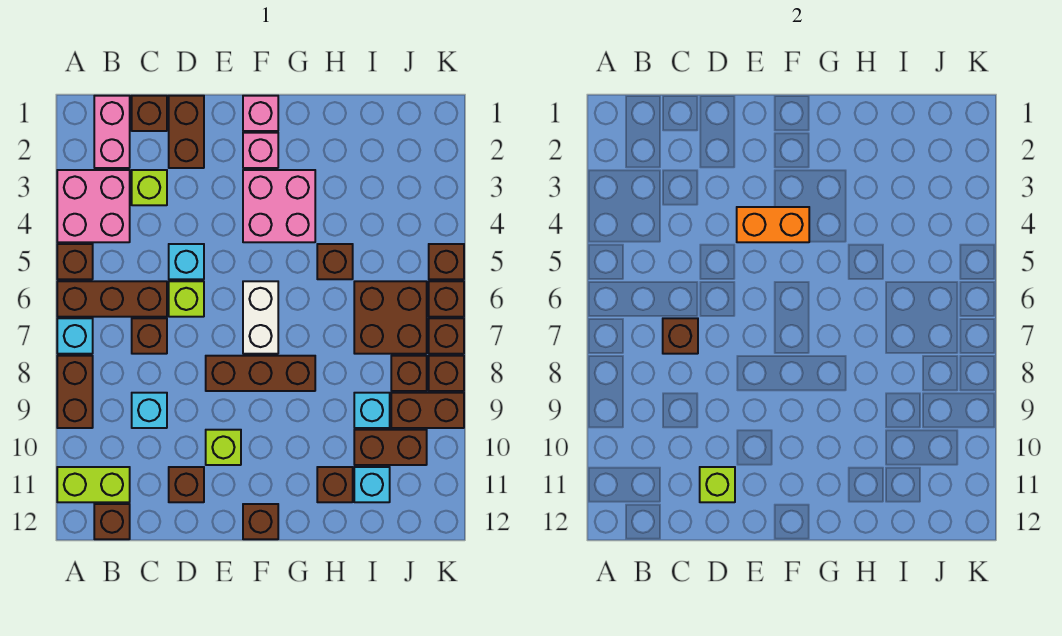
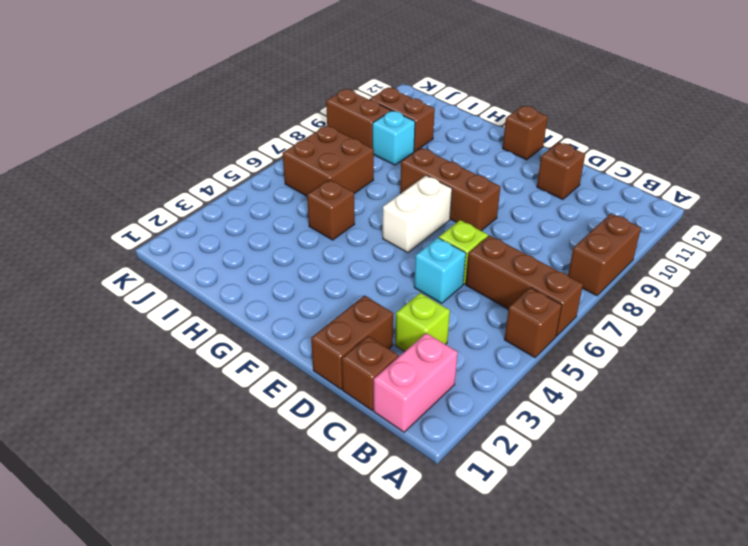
none -> pink 2x2 brick [57,170,130,242]
none -> cyan 1x1 brick [57,318,93,354]
none -> lime 1x2 brick [57,467,130,502]
none -> brown 1x1 brick [94,504,130,539]

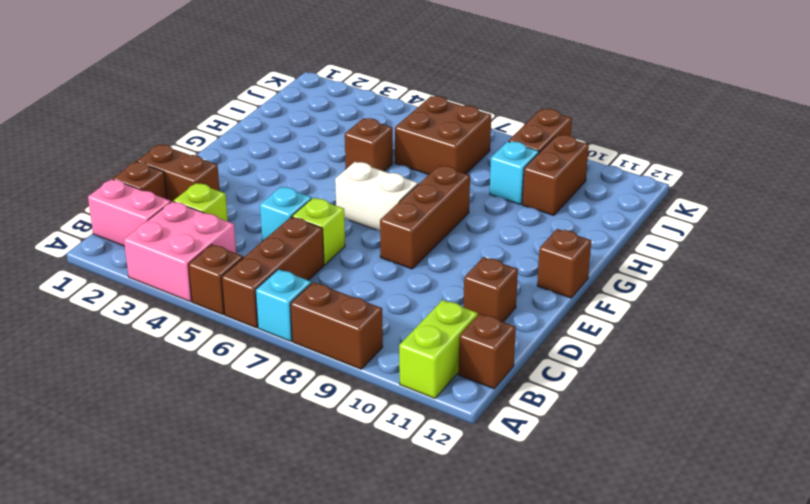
none -> brown 1x1 brick [132,318,167,354]
none -> cyan 1x1 brick [132,393,167,428]
none -> lime 1x1 brick [206,430,241,465]
none -> pink 1x1 brick [243,96,278,131]

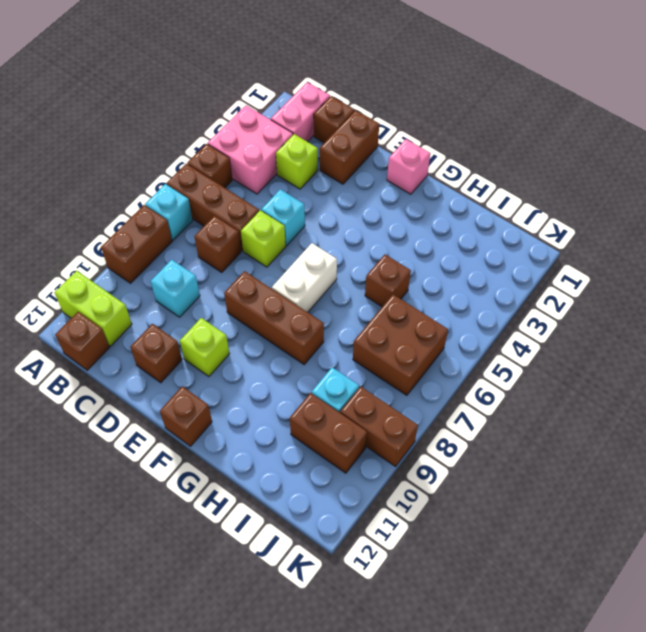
none -> pink 1x1 brick [243,133,278,168]
none -> pink 2x2 brick [243,170,315,242]
none -> brown 1x1 brick [317,467,353,502]
none -> cyan 1x1 brick [354,467,390,502]

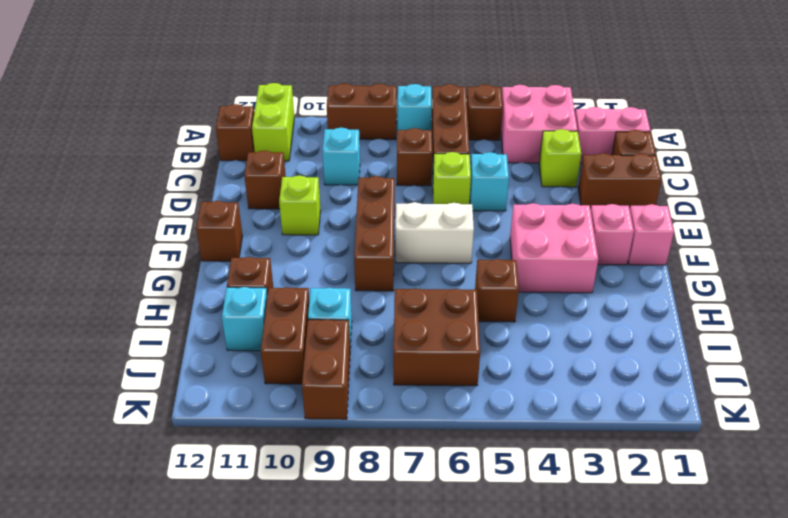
none -> brown 1x1 brick [391,356,427,391]
none -> brown 1x1 brick [429,244,464,279]
none -> brown 1x1 brick [429,281,464,317]
none -> brown 1x1 brick [429,318,464,354]

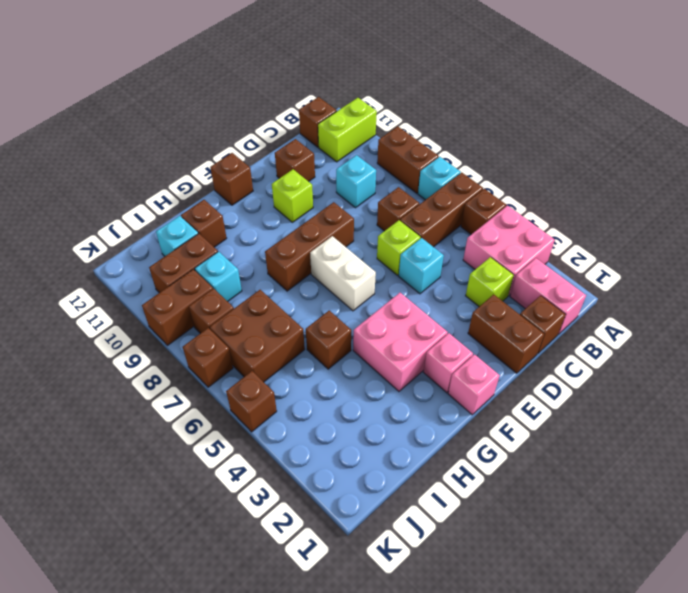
none -> brown 1x1 brick [429,281,464,317]
none -> brown 1x1 brick [429,356,464,391]
none -> brown 1x1 brick [663,318,698,354]
none -> lime 1x1 brick [700,467,735,502]

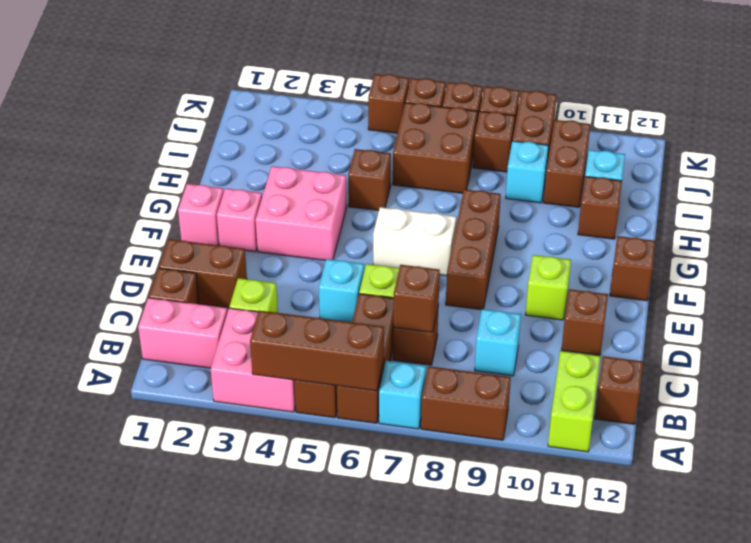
brown 1x3 brick [250,310,384,391] -> none
none -> lime 1x1 brick [700,467,735,502]
none -> orange 1x2 brick [737,207,809,242]

